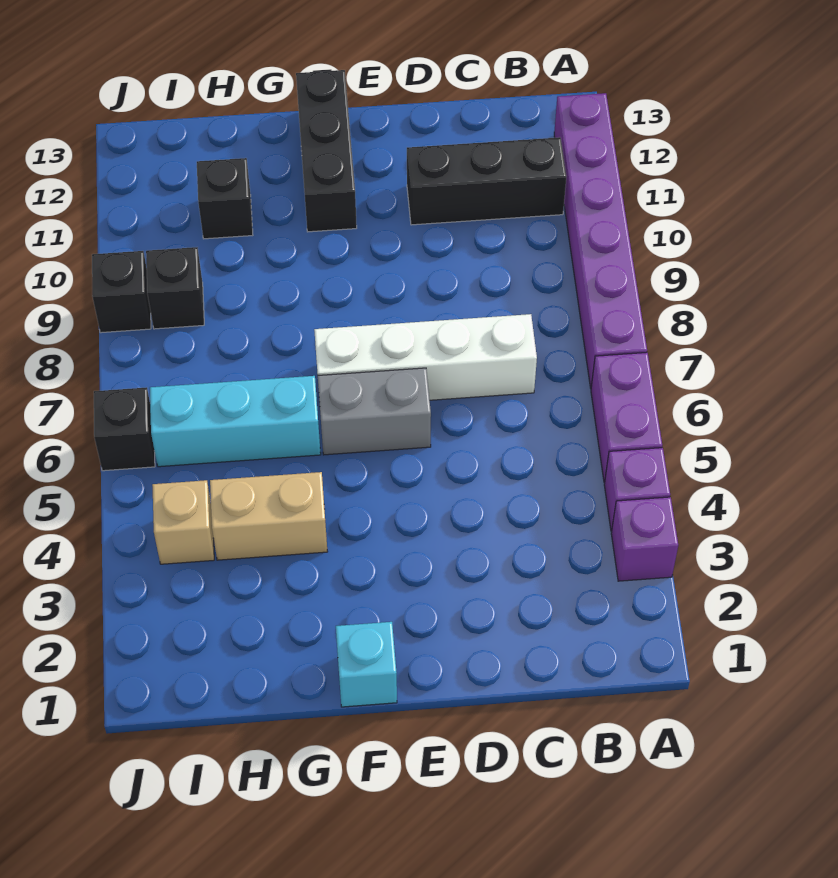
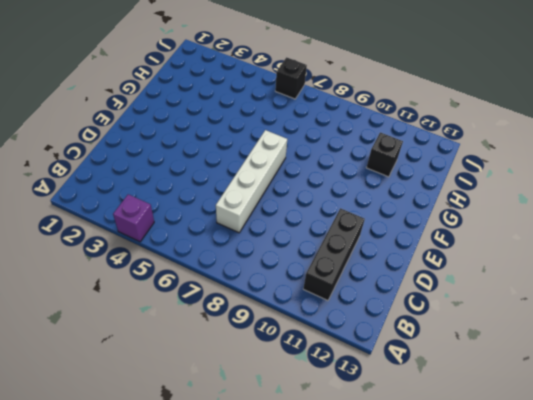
none -> purple 1x1 brick [611,497,678,581]
none -> purple 1x2 brick [591,352,662,483]
none -> purple 1x6 brick [554,93,647,388]

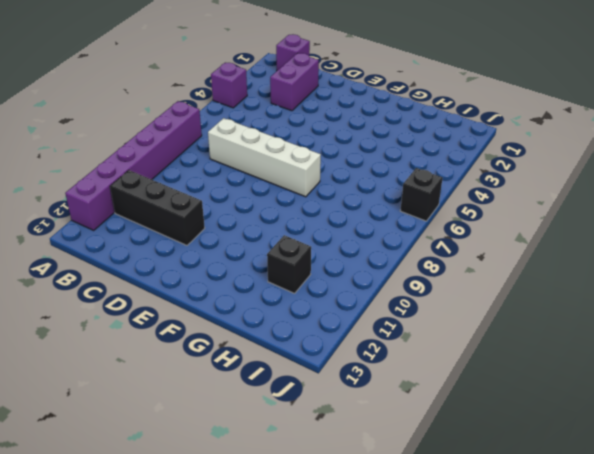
purple 1x1 brick [276,34,310,71] -> purple 1x1 brick moved to [611,497,678,581]
purple 1x2 brick [270,53,319,111] -> purple 1x2 brick moved to [591,352,662,483]
none -> grey 1x2 brick [318,368,431,455]
none -> cyan 1x1 brick [336,622,397,707]
none -> black 1x3 brick [296,70,357,232]

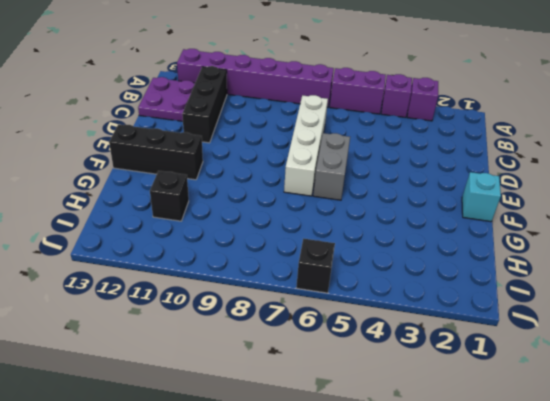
purple 2x2 plate [138,77,195,121] -> none
none -> tan 1x2 brick [210,472,328,560]
none -> cyan 1x3 brick [150,376,321,467]
none -> tan 1x1 brick [152,480,214,564]

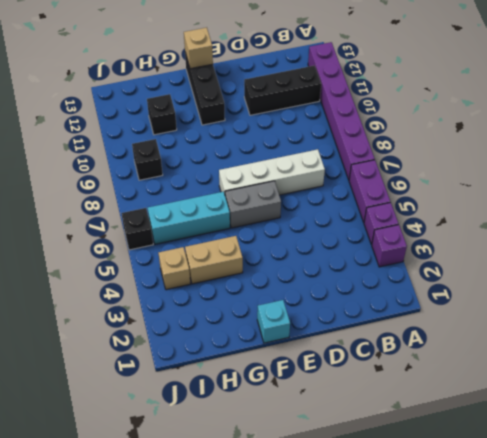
tan 1x1 brick [184,28,213,69] -> none
none -> black 1x1 brick [92,251,151,333]

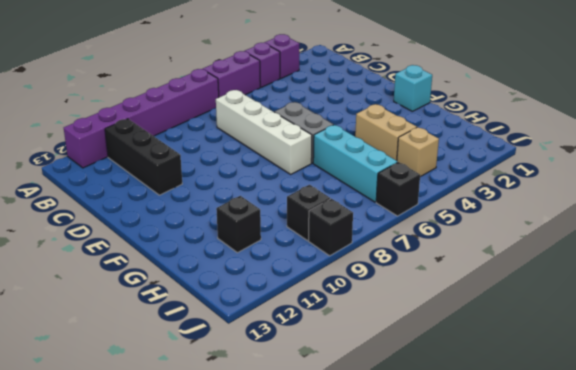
none -> black 1x3 brick [296,70,357,232]

